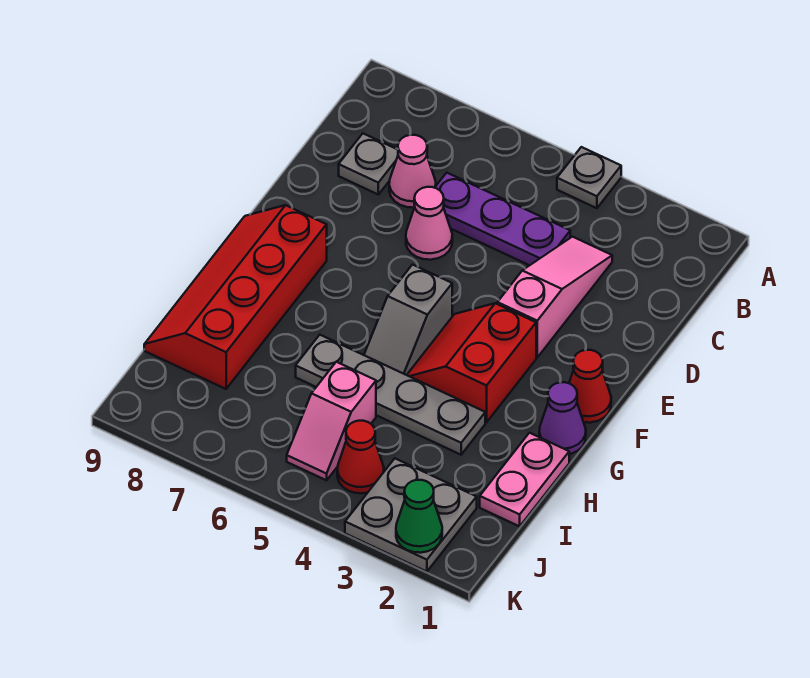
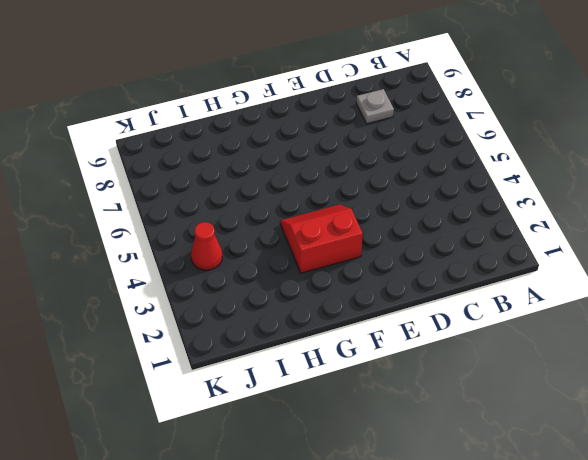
none -> grey 1x1 plate [557,147,621,208]
none -> pink 1x3 slope [497,237,612,357]
none -> purple 1x3 plate [435,173,570,265]

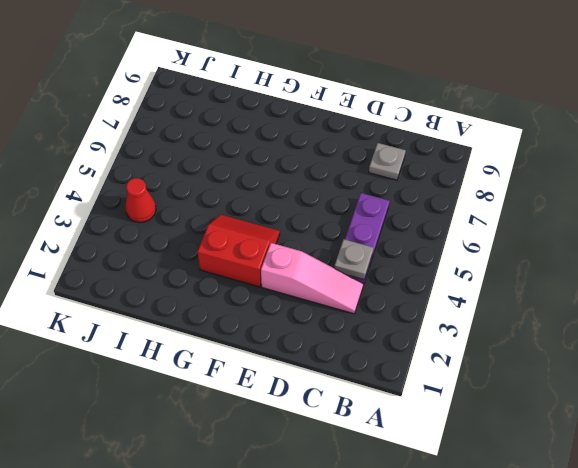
grey 1x1 plate [334,239,373,280] -> grey 1x1 plate moved to [557,147,621,208]
none -> pink 1x1 cone [389,135,436,208]
none -> pink 1x1 cone [406,187,452,260]
none -> red 1x1 cone [569,350,611,423]

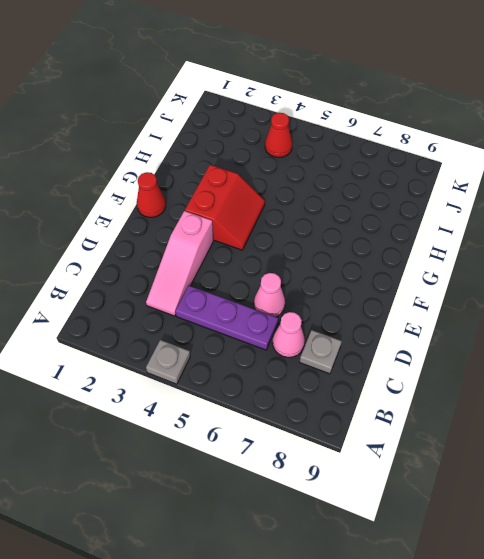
none -> grey 1x2 slope [364,265,452,375]
none -> red 2x4 slope [144,205,327,389]
none -> purple 1x1 cone [539,382,586,454]

